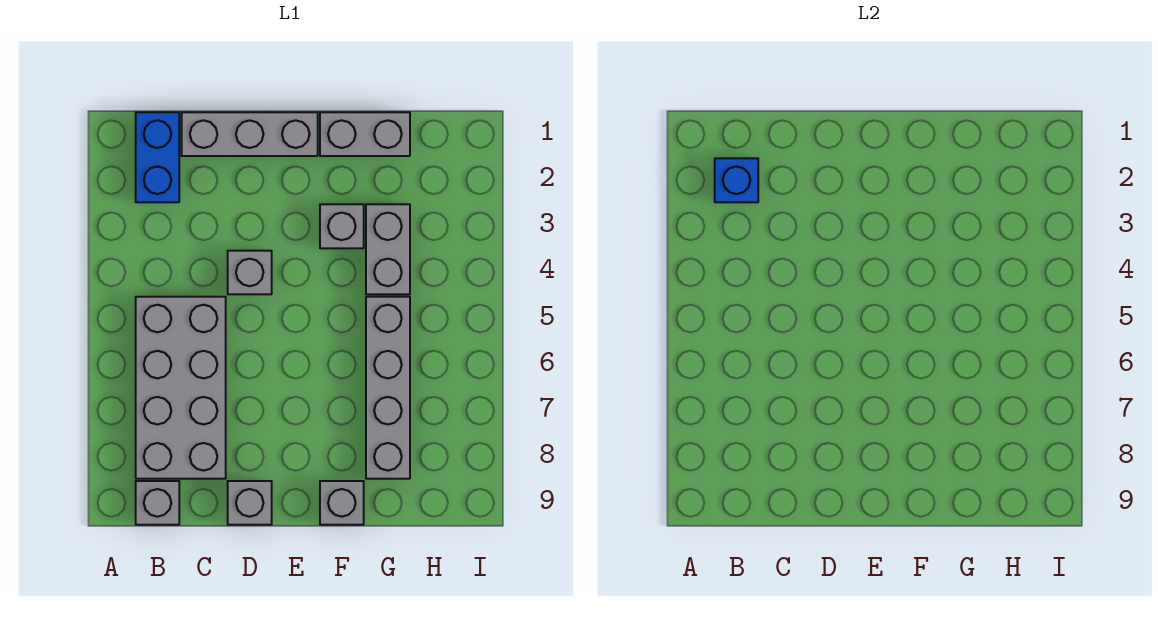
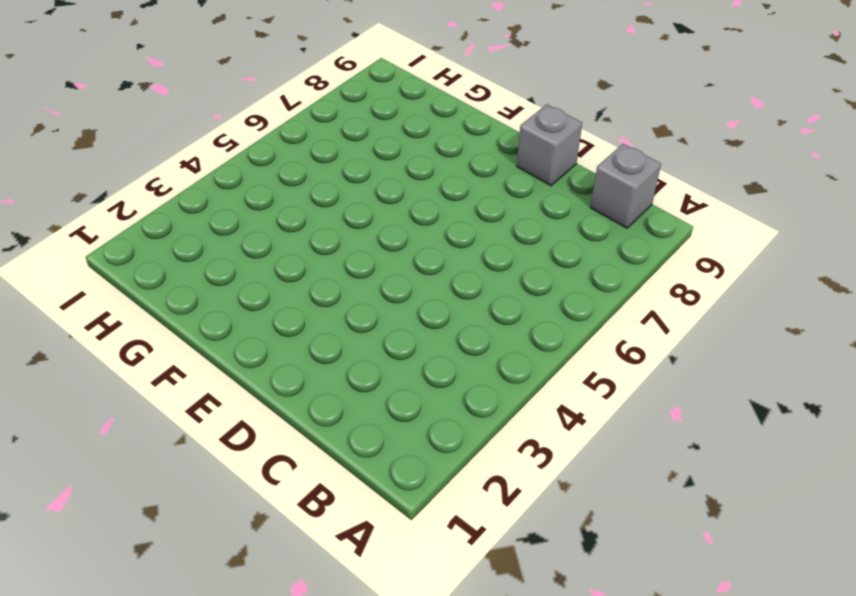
none -> blue 1x2 brick [136,112,179,202]
none -> grey 2x4 brick [136,297,226,479]
none -> grey 1x3 brick [182,112,318,156]

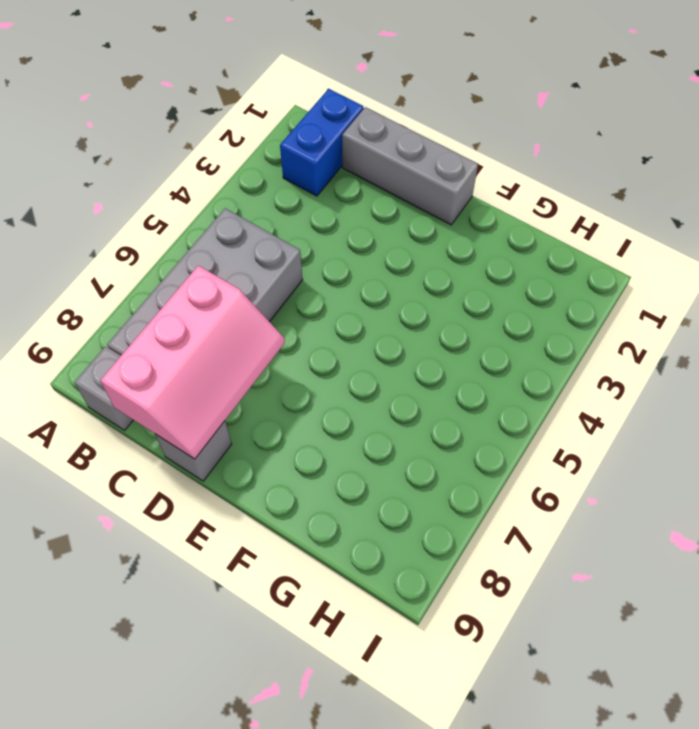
pink 2x3 slope [100,266,285,459] -> none
none -> grey 1x1 brick [228,251,272,294]
none -> grey 1x2 brick [320,112,410,156]
none -> grey 1x1 brick [320,204,364,248]

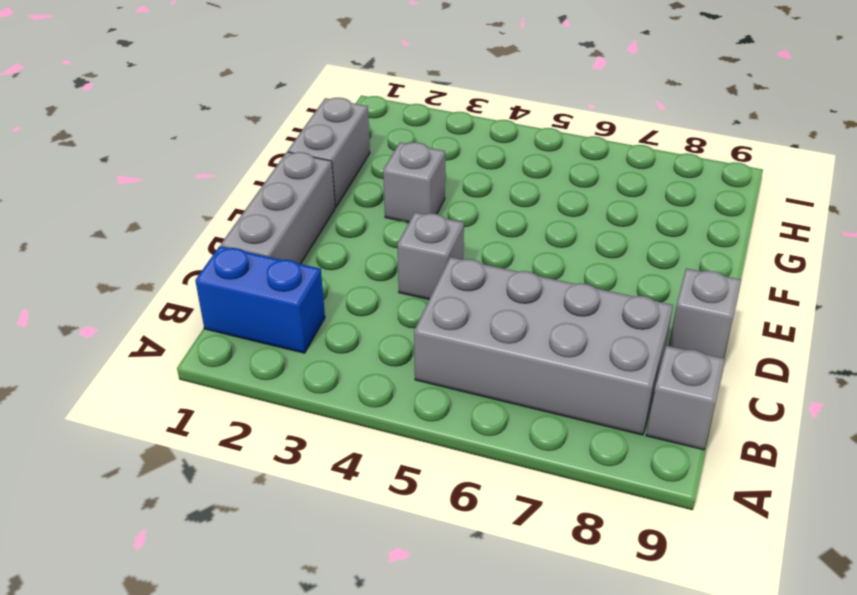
none -> grey 1x1 brick [320,481,364,525]
none -> grey 1x2 brick [366,204,410,294]
none -> grey 1x4 brick [366,297,410,479]

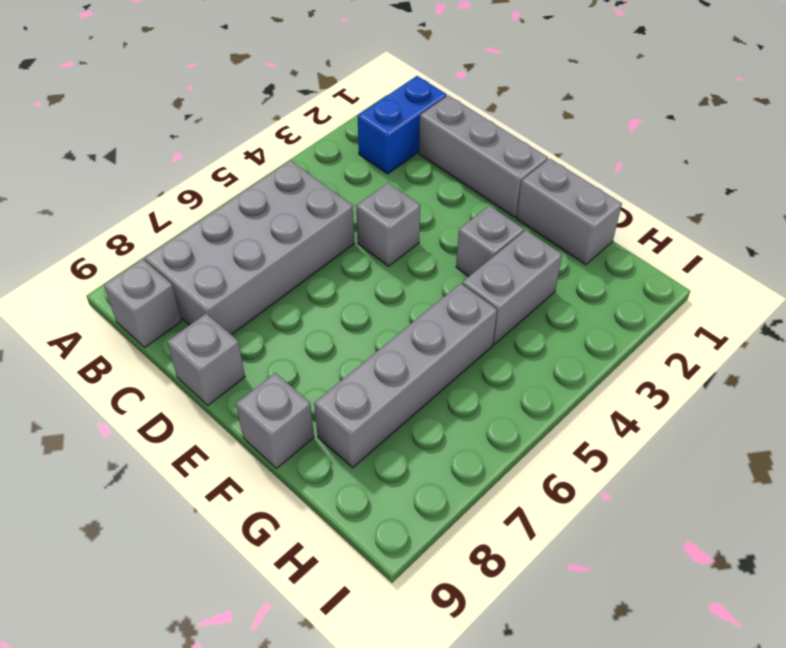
none -> blue 1x1 brick [715,158,758,202]

